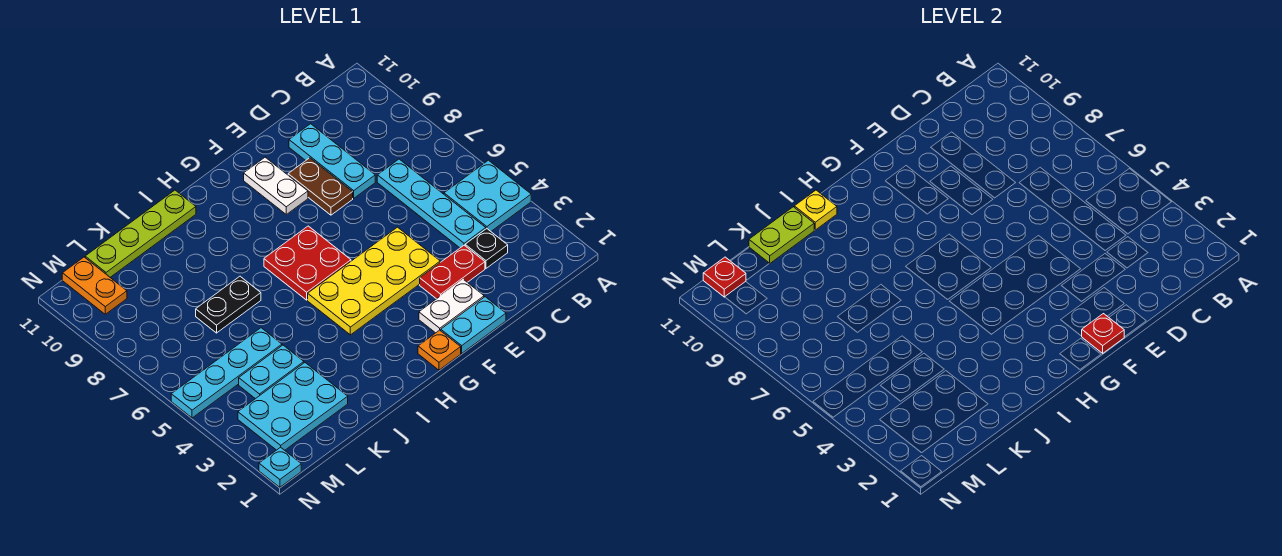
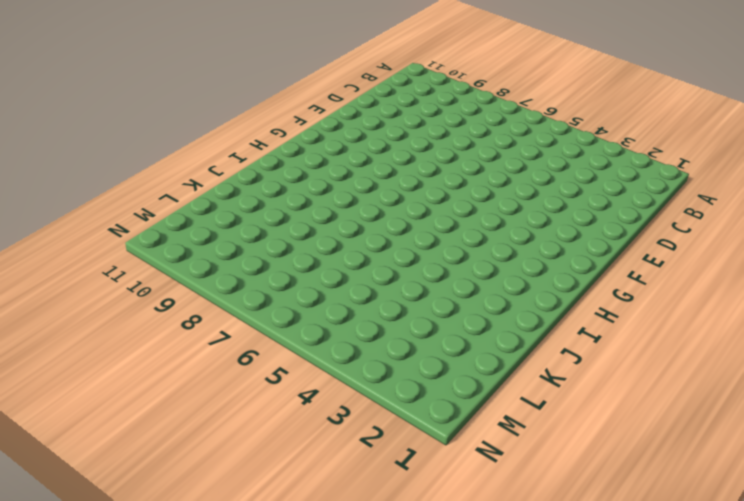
none -> cyan 2x2 plate [444,160,531,231]
none -> black 1x1 plate [465,229,508,268]
none -> cyan 1x4 plate [377,159,486,248]

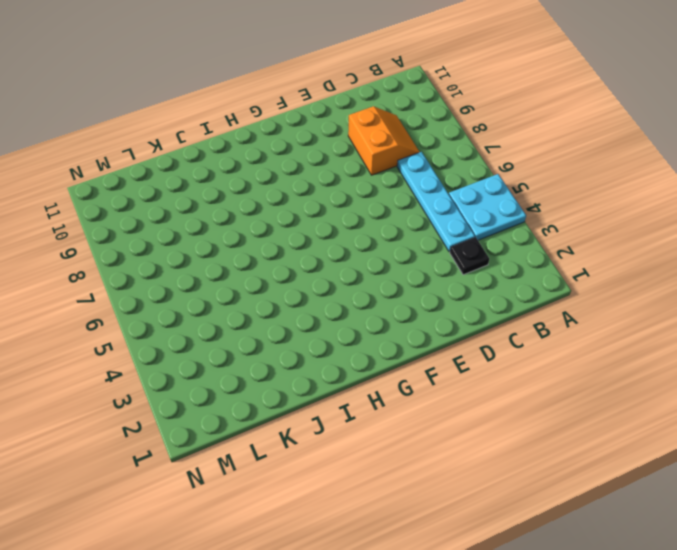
orange 2x2 slope [348,106,419,175] -> cyan 1x3 plate [289,124,375,198]
none -> red 1x2 plate [420,245,485,299]
none -> cyan 1x2 plate [441,297,506,353]
none -> white 1x2 plate [419,279,484,333]

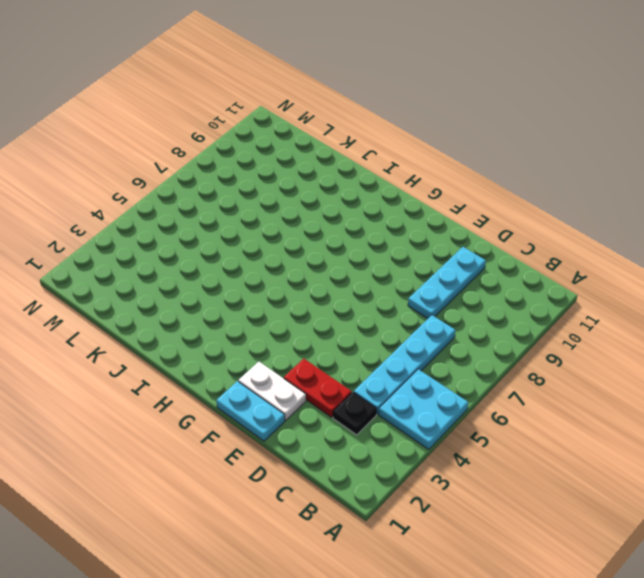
none -> yellow 2x4 plate [308,227,440,335]
none -> brown 1x2 plate [288,158,353,215]
none -> white 1x2 plate [244,157,308,214]

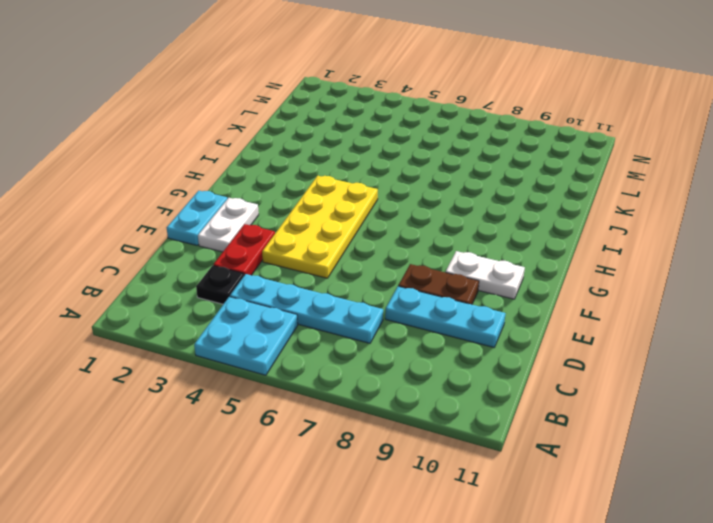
none -> orange 1x1 plate [418,330,461,370]
none -> red 2x2 plate [264,226,351,300]
none -> lime 1x4 plate [85,190,196,277]

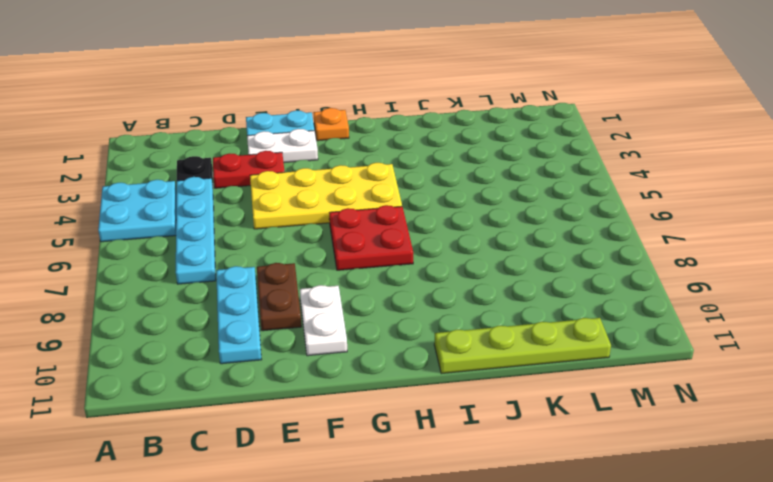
none -> black 1x2 plate [196,276,261,333]
none -> cyan 2x3 plate [238,363,348,450]
none -> cyan 1x2 plate [239,345,304,399]

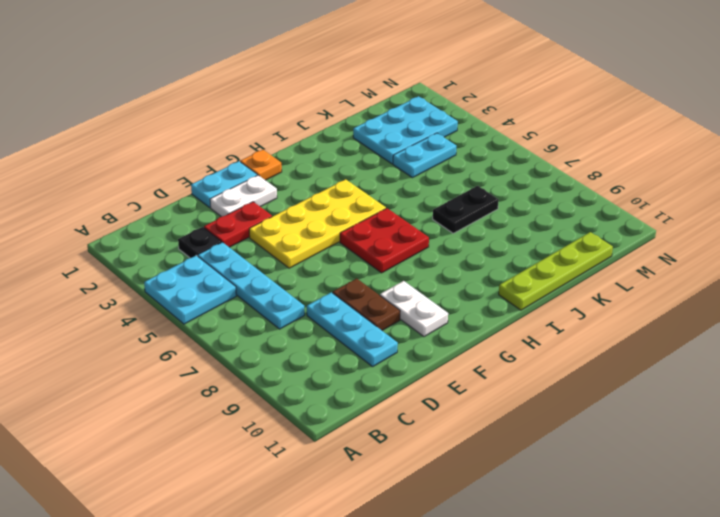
none -> cyan 1x4 plate [171,328,282,418]
none -> orange 1x2 plate [62,257,127,314]
none -> cyan 1x1 plate [259,447,301,487]

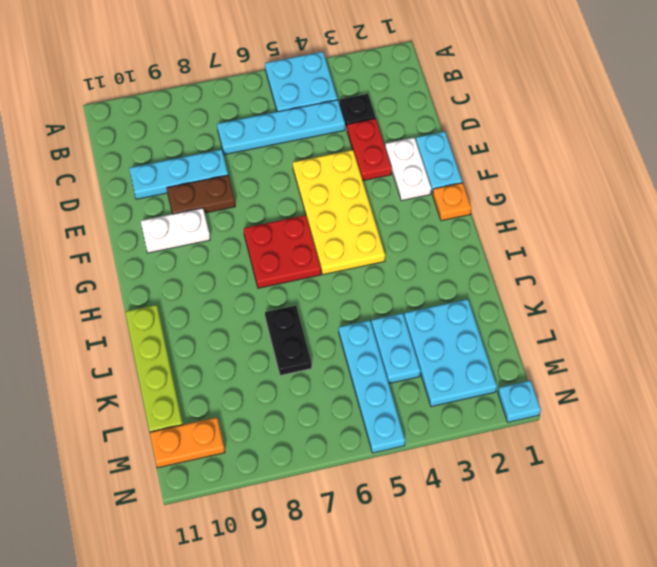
none -> red 1x1 plate [1082,314,1124,353]
none -> yellow 1x1 plate [794,190,837,230]
none -> lime 1x2 plate [749,207,814,263]

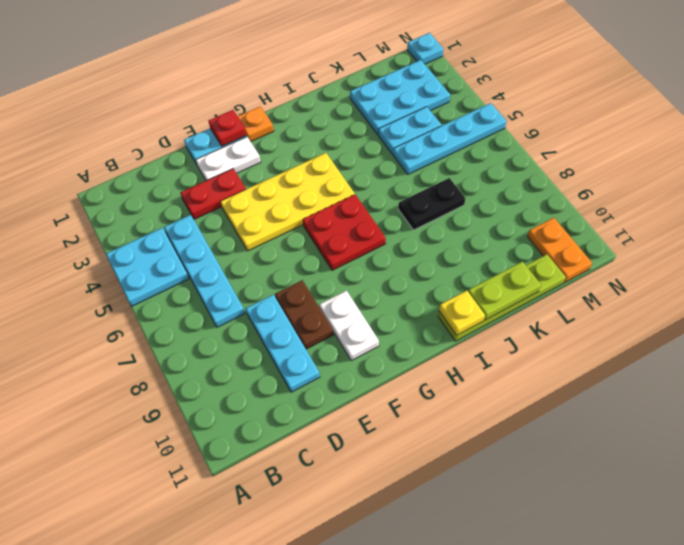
none -> black 1x1 plate [465,229,508,268]
none -> red 1x1 plate [703,257,746,297]

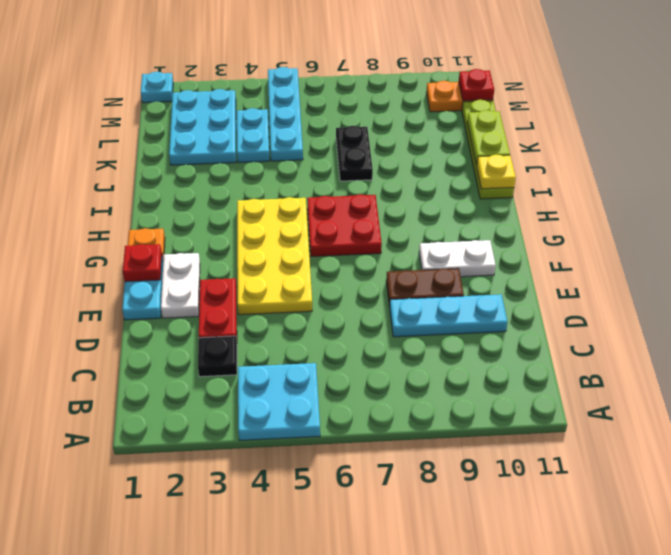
none -> cyan 1x4 plate [377,159,486,248]

